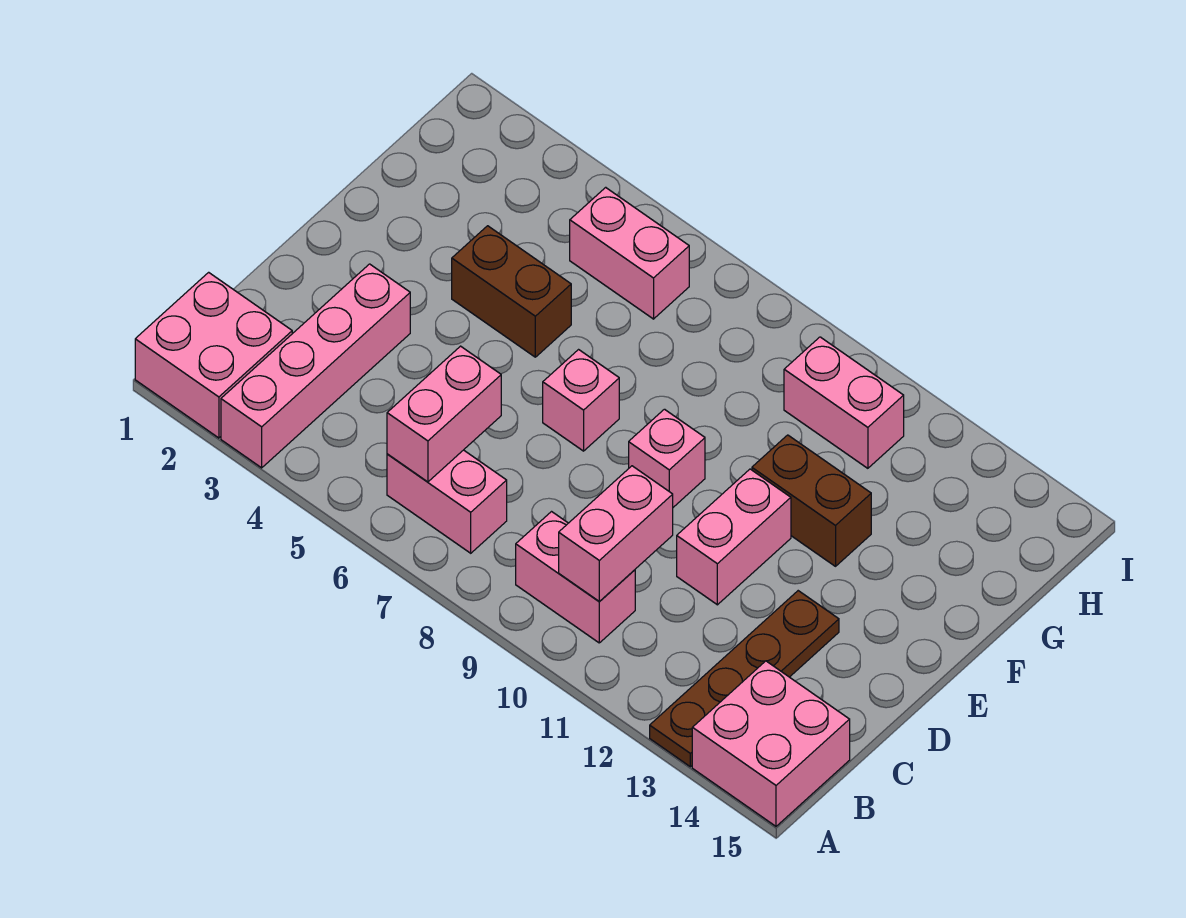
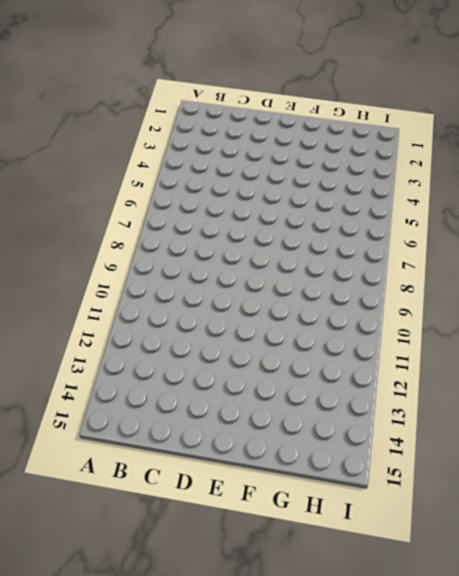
none -> pink 2x2 brick [135,272,292,438]
none -> pink 1x4 brick [221,264,410,468]
none -> brown 1x4 plate [650,591,839,767]

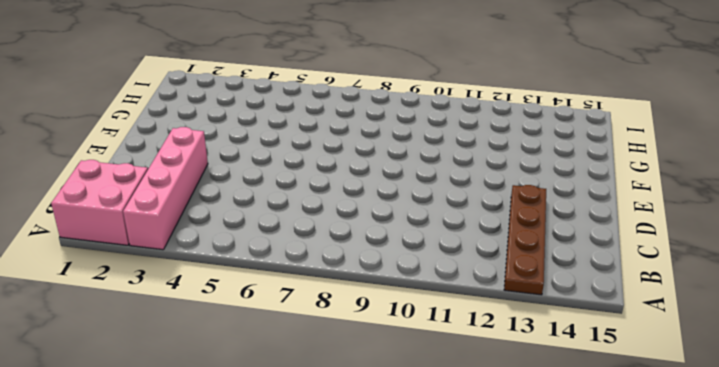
none -> pink 2x2 brick [692,661,850,826]
none -> pink 1x2 brick [387,450,507,553]
none -> pink 1x2 brick [516,512,635,643]

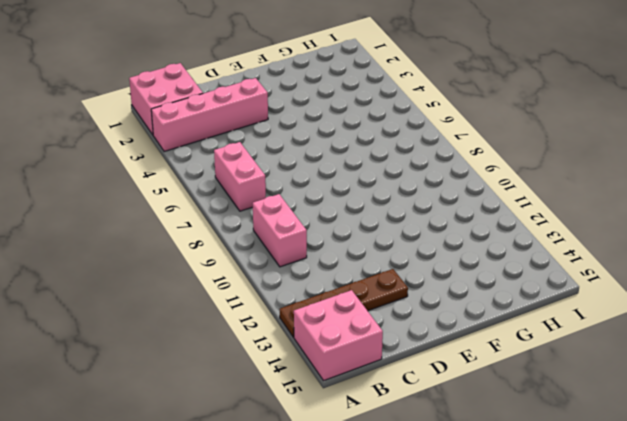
none -> pink 1x2 brick [677,469,791,605]
none -> pink 1x1 brick [543,350,619,451]
none -> pink 1x1 brick [629,409,705,507]

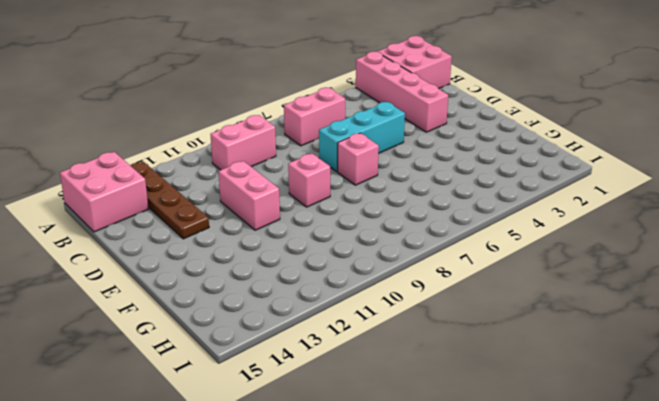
cyan 1x3 brick [319,102,405,171] -> none
none -> brown 1x2 brick [452,226,571,357]
none -> brown 1x2 brick [752,435,871,566]
none -> pink 1x2 brick [570,187,689,319]

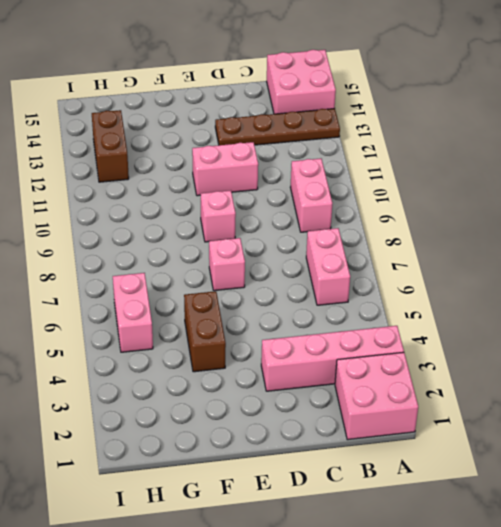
brown 1x2 brick [92,110,129,182] -> brown 1x2 brick moved to [752,435,871,566]
none -> pink 1x2 brick [784,337,904,468]
none -> pink 1x2 brick [387,346,501,482]
none -> pink 1x2 brick [559,466,673,602]

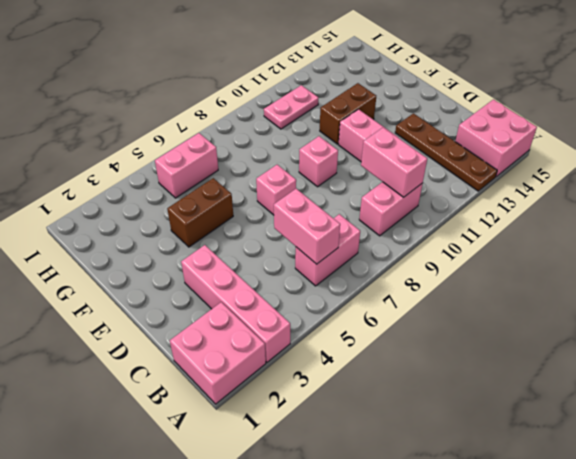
pink 1x2 plate [264,85,318,129] -> pink 1x2 brick [784,337,904,468]

